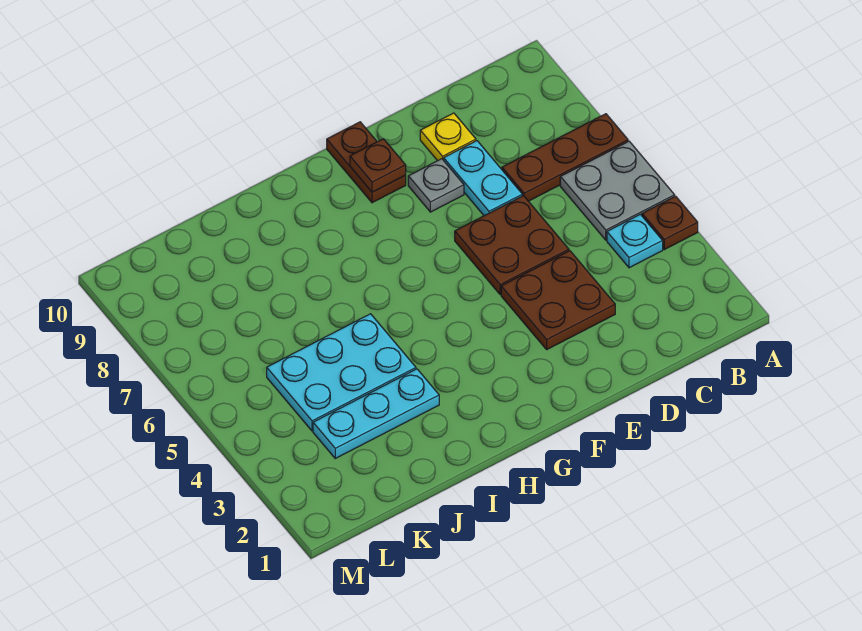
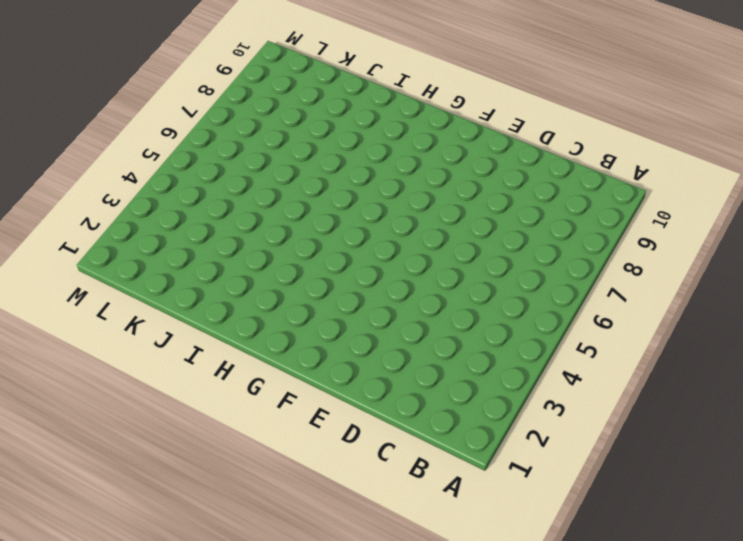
none -> brown 1x1 plate [642,196,698,250]
none -> grey 2x2 plate [560,141,675,240]
none -> brown 1x3 plate [502,114,628,201]

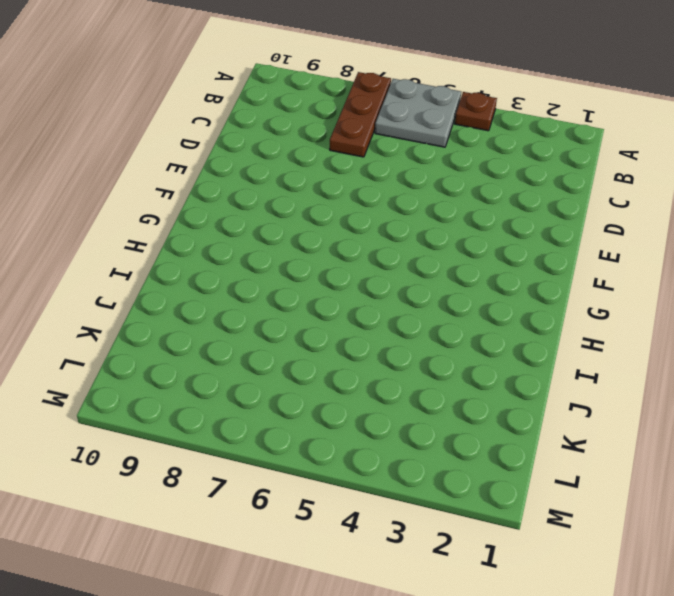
none -> cyan 1x1 plate [607,214,663,268]
none -> brown 2x2 plate [501,251,615,349]
none -> brown 2x2 plate [455,196,569,295]

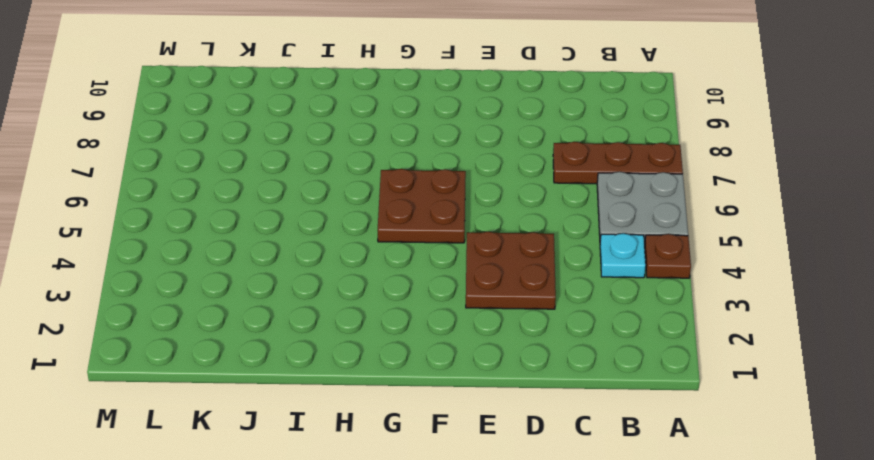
brown 2x2 plate [378,169,466,243] -> brown 2x2 plate moved to [455,196,569,295]
none -> cyan 1x2 plate [444,141,522,216]
none -> yellow 1x1 plate [420,113,476,161]
none -> grey 1x1 plate [408,159,464,212]

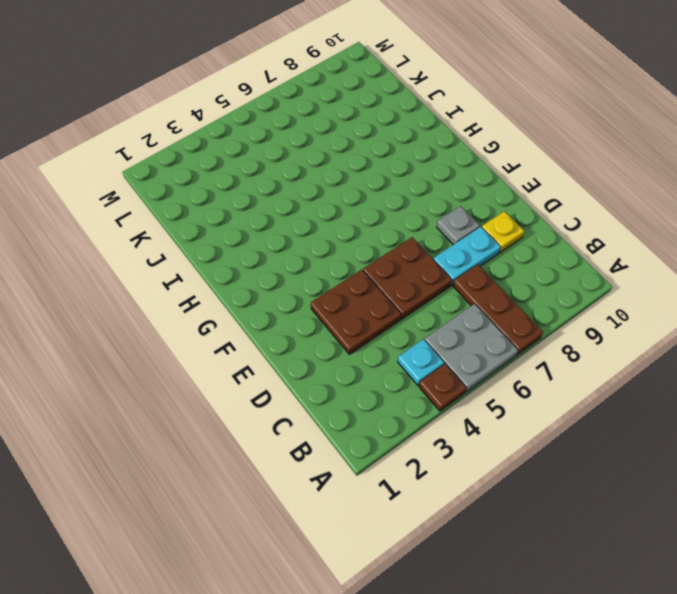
none -> brown 1x2 plate [327,122,406,203]
none -> cyan 1x3 plate [313,369,439,458]
none -> cyan 2x3 plate [267,314,416,431]

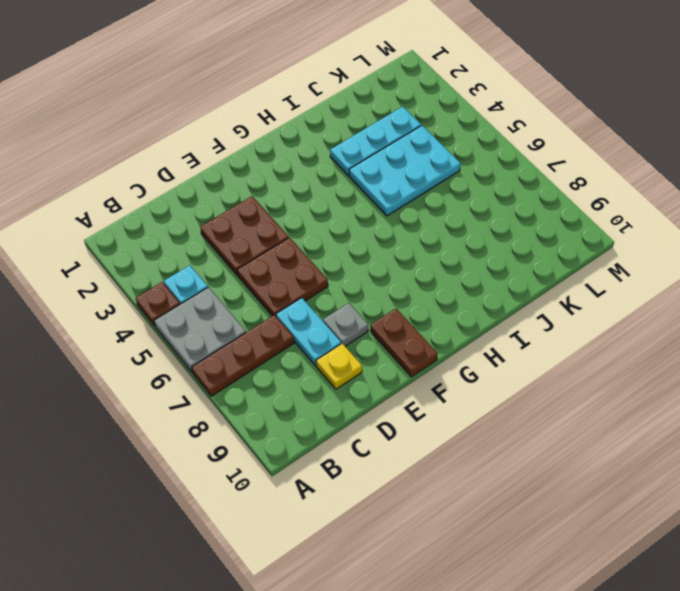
none -> brown 1x1 plate [350,139,406,192]

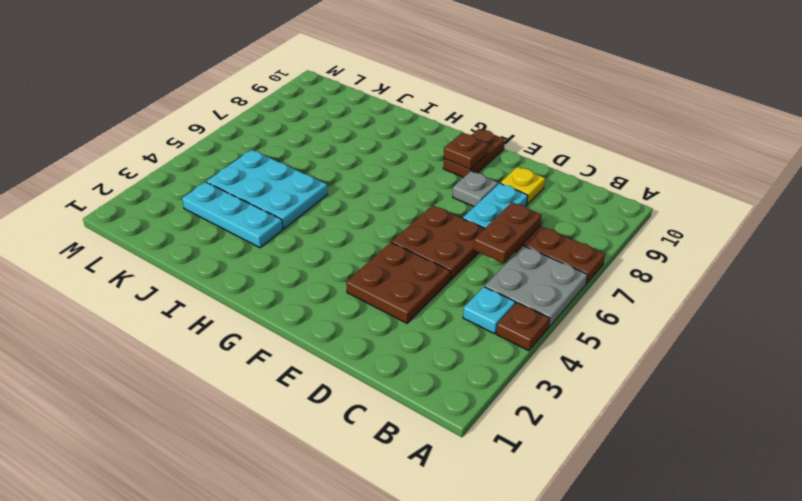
brown 1x2 plate [473,202,542,263] -> none

